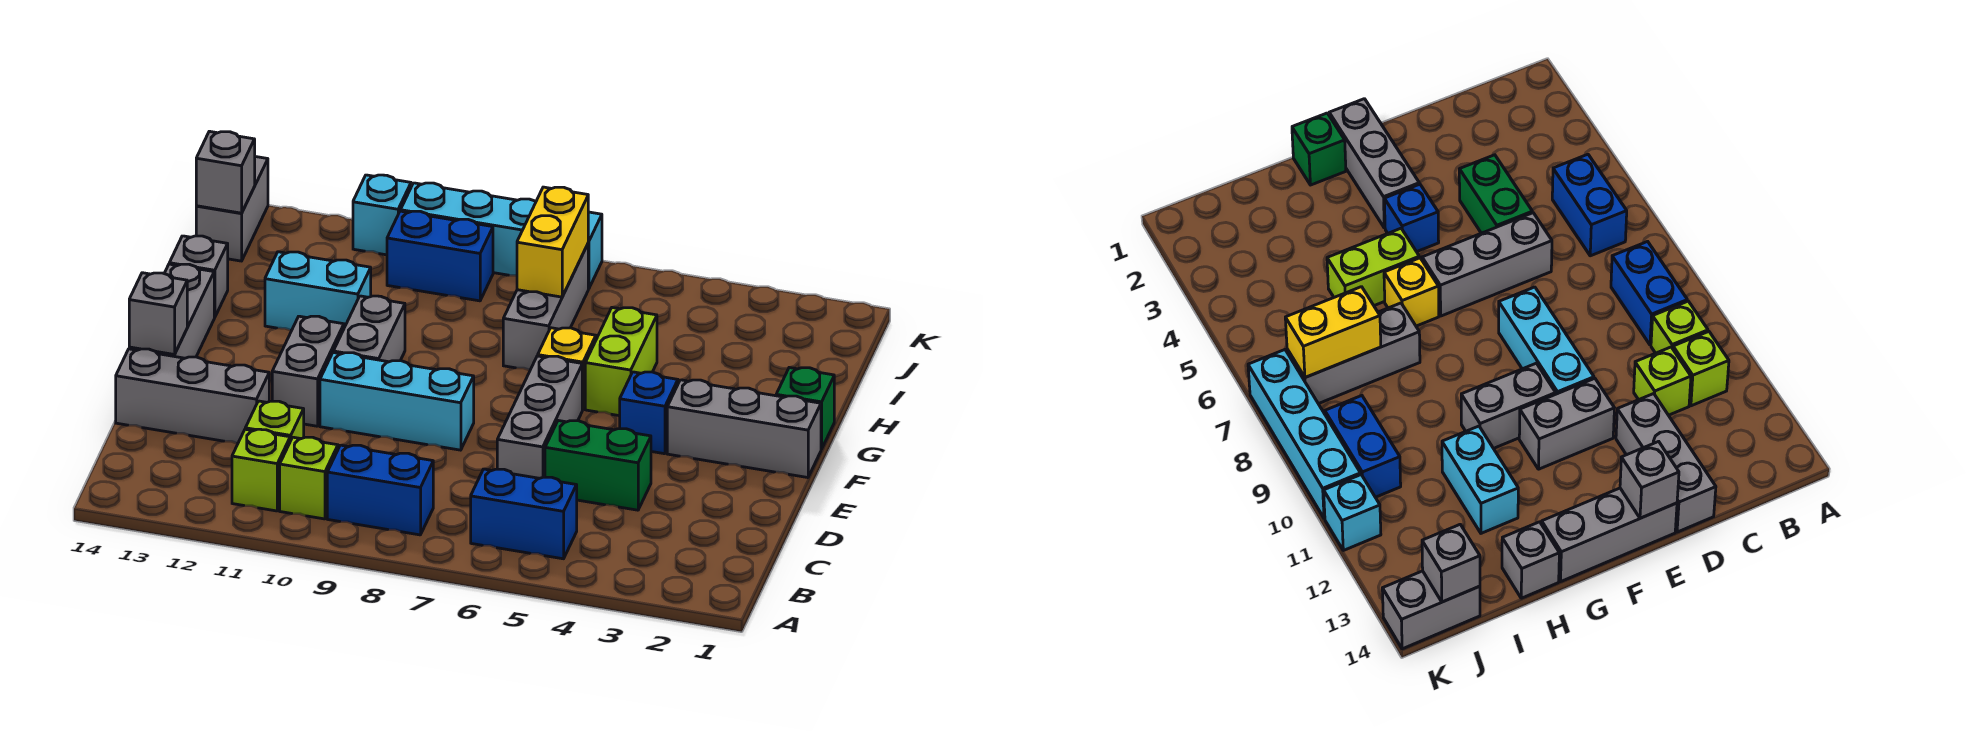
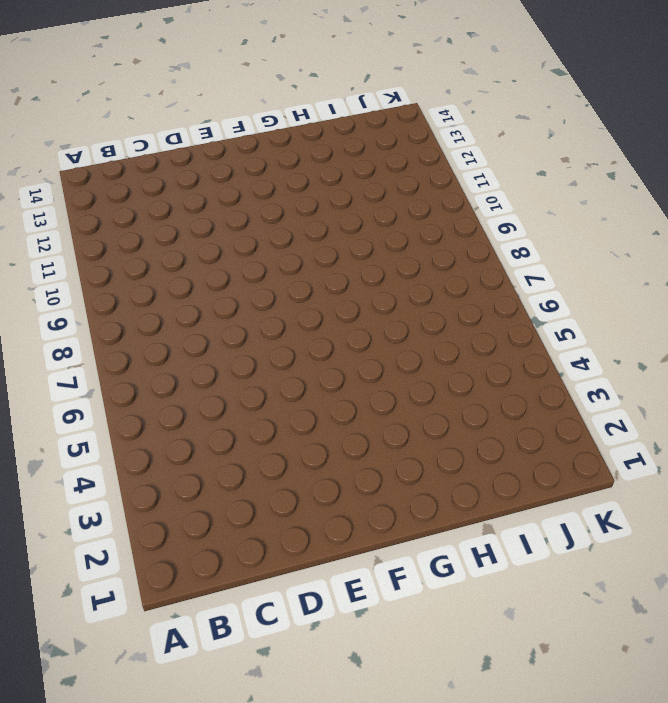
none -> blue 1x2 brick [471,469,577,559]
none -> blue 1x2 brick [327,445,433,535]
none -> lime 1x1 brick [280,437,338,519]

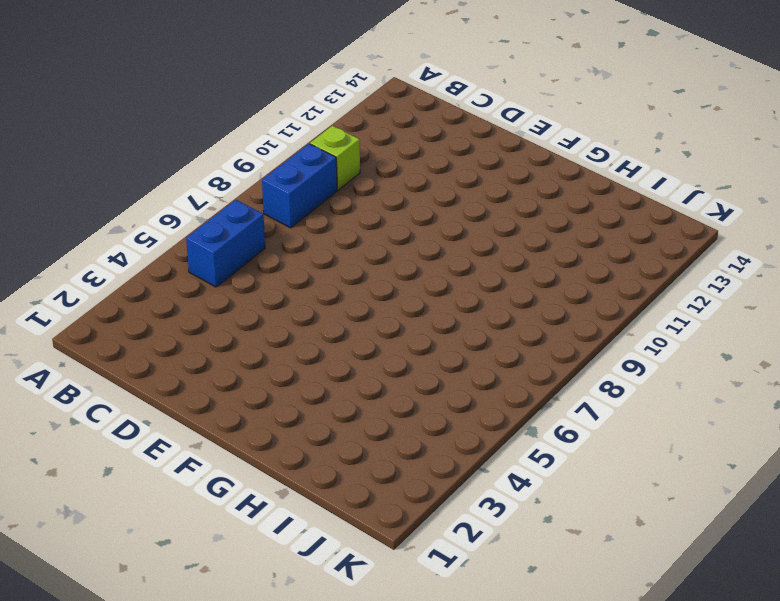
none -> lime 1x1 brick [232,429,290,511]
none -> lime 1x1 brick [245,401,304,441]
none -> green 1x2 brick [545,421,651,510]

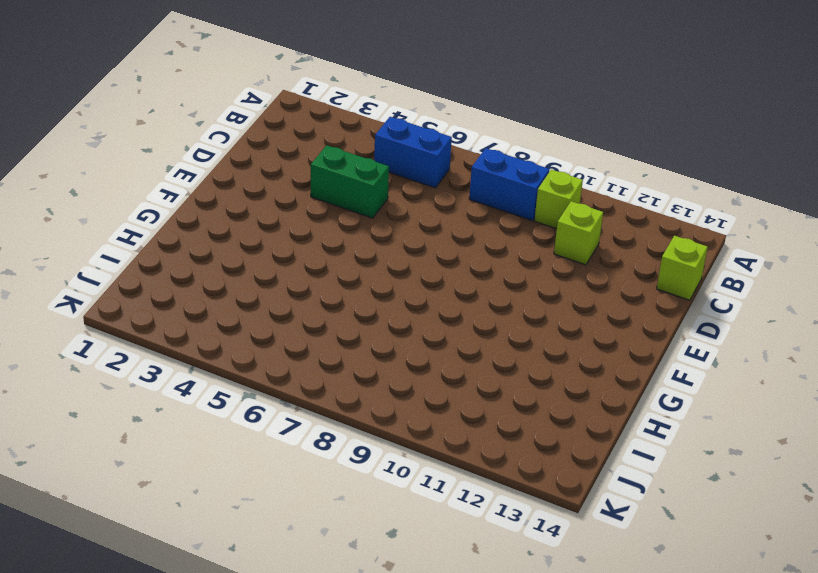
lime 1x1 brick [657,236,708,300] -> lime 1x1 brick moved to [232,429,290,511]
none -> grey 1x3 brick [497,356,582,478]
none -> grey 1x3 brick [116,349,269,444]
none -> cyan 1x3 brick [320,353,474,450]

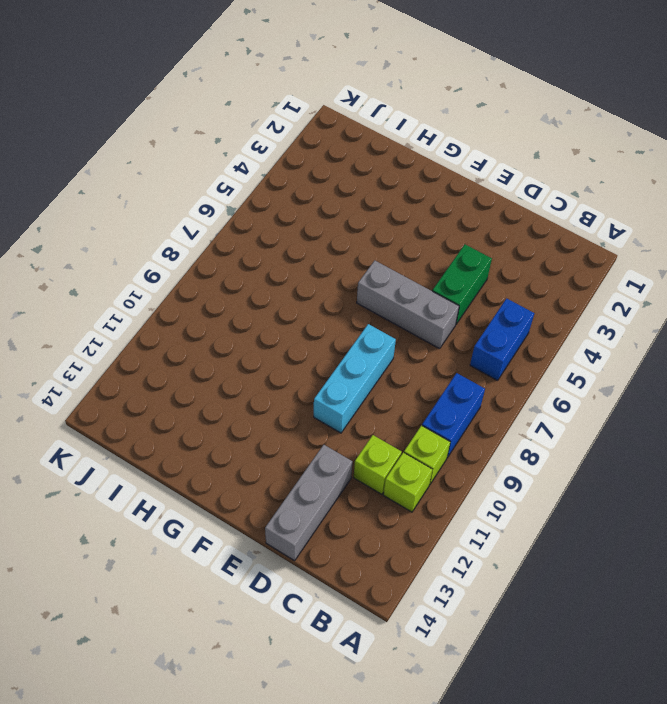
none -> grey 1x2 brick [272,316,344,426]
none -> grey 1x3 brick [129,264,214,358]
none -> grey 1x3 brick [667,380,821,478]

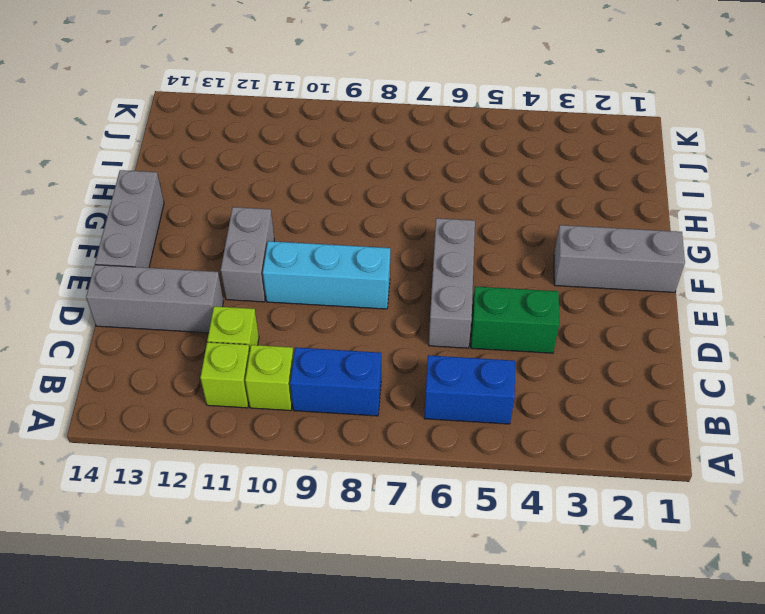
none -> blue 1x1 brick [620,372,678,454]
none -> grey 1x2 brick [333,296,405,362]
none -> green 1x1 brick [776,368,834,449]

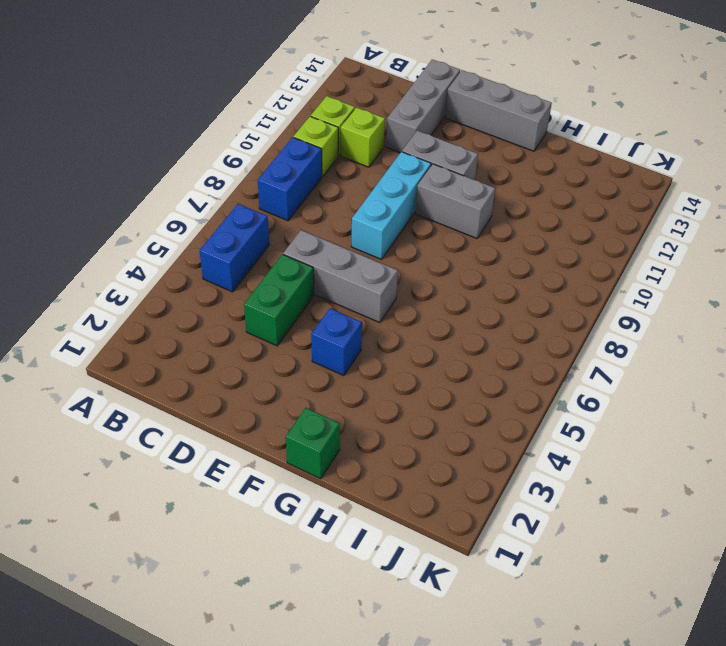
none -> grey 1x3 brick [667,380,821,478]
none -> lime 1x2 brick [585,308,657,416]
none -> yellow 1x1 brick [538,328,596,410]

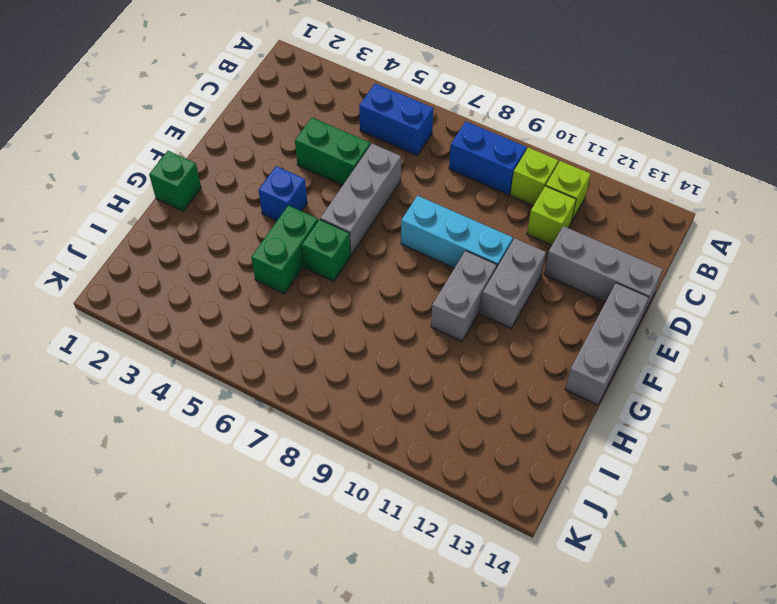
green 1x2 brick [251,205,318,294] -> lime 1x2 brick [585,308,657,416]
green 1x1 brick [302,219,351,282] -> yellow 1x1 brick [538,328,596,410]
none -> grey 1x3 brick [667,380,821,478]
none -> grey 1x3 brick [503,244,588,370]
none -> cyan 1x2 brick [265,252,371,331]

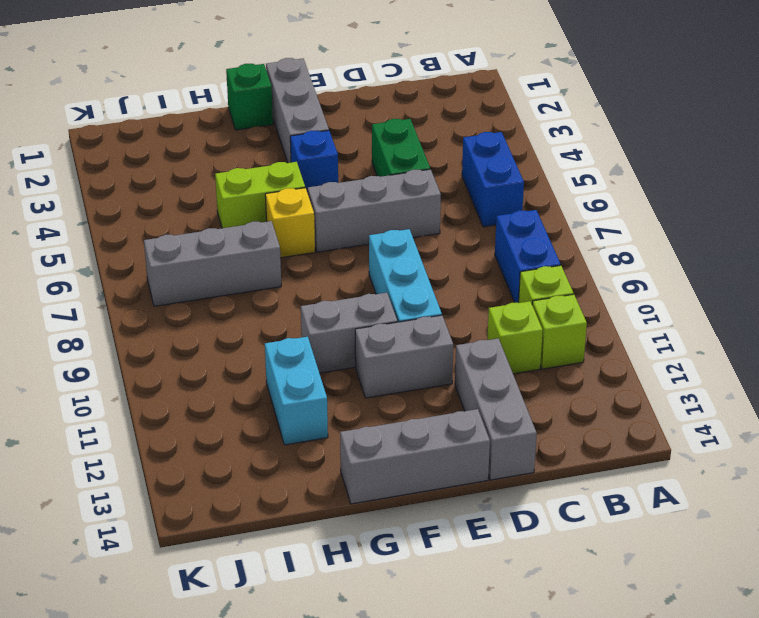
none -> grey 1x1 brick [169,236,228,318]
none -> blue 1x2 brick [387,211,493,301]
none -> grey 1x2 brick [196,157,268,261]

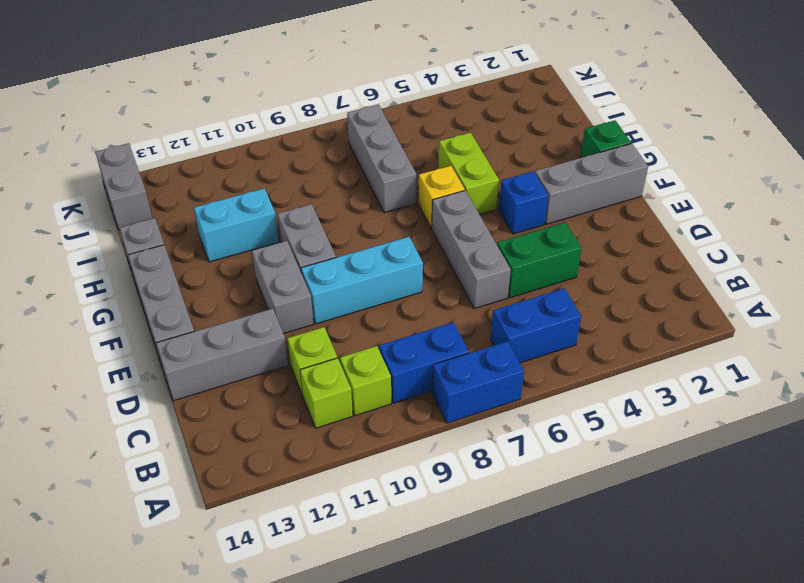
blue 1x2 brick [432,341,524,423] -> blue 1x2 brick moved to [387,211,493,301]
none -> cyan 1x4 brick [401,183,602,289]
none -> cyan 1x1 brick [353,175,411,255]
none -> grey 1x1 brick [129,273,187,355]

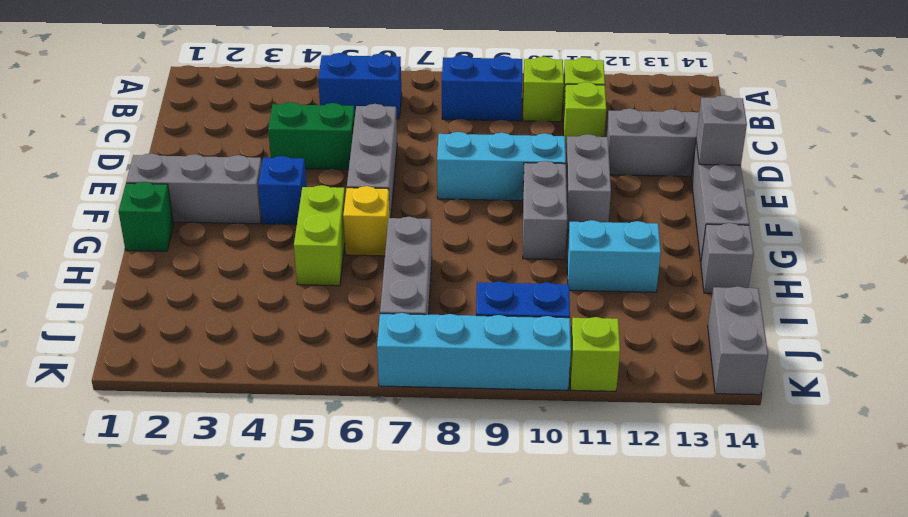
lime 1x1 brick [570,317,620,391] -> cyan 1x1 brick [353,175,411,255]
none -> yellow 1x2 brick [517,187,588,297]
none -> grey 1x1 brick [196,131,255,213]

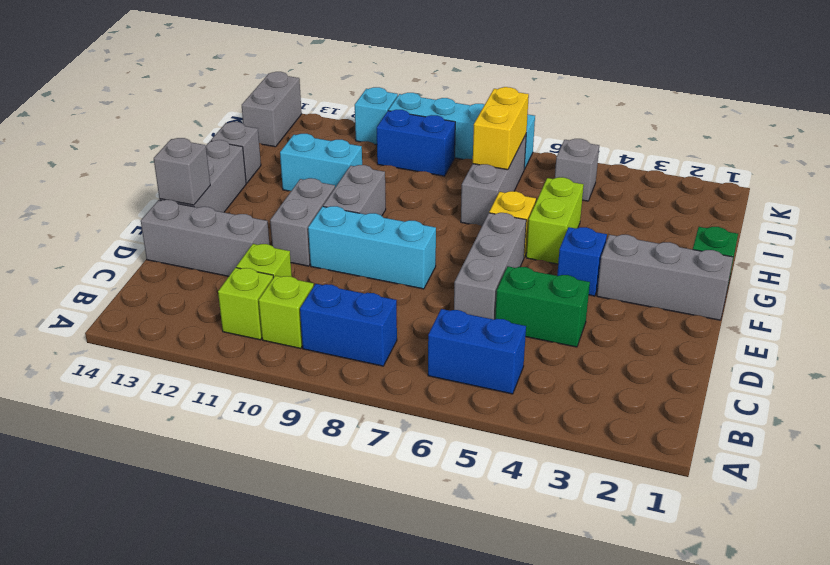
grey 1x1 brick [555,139,599,201] -> grey 1x1 brick moved to [196,131,255,213]

